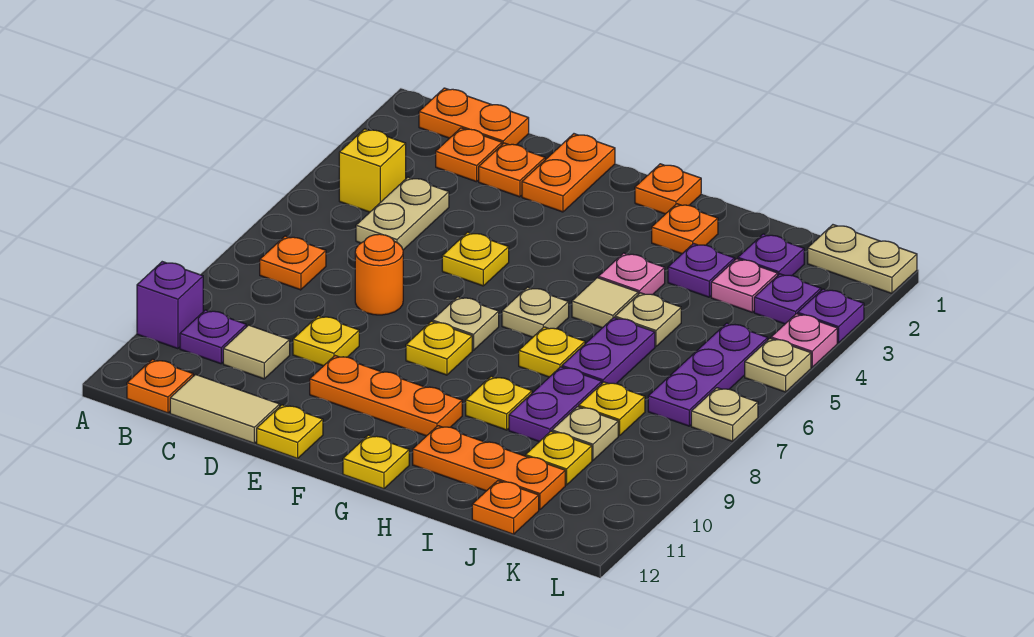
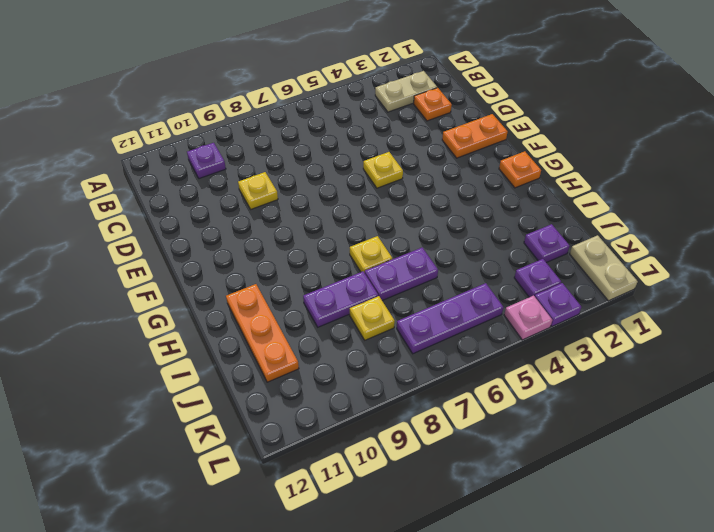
tan 1x2 plate [375,71,437,112] -> tan 1x2 plate moved to [356,177,449,250]
none -> purple 1x1 brick [137,262,203,349]
none -> orange 1x2 plate [419,88,529,145]
none -> yellow 1x1 brick [339,129,406,212]
none -> orange 1x1 plate [260,236,326,290]

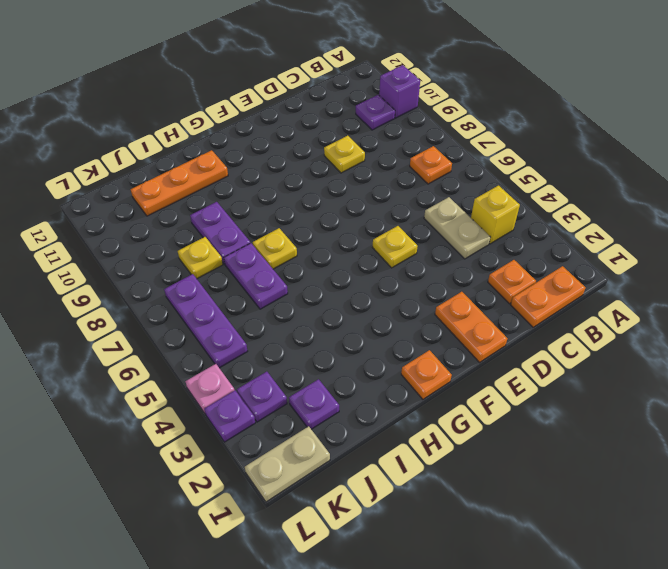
none -> orange 1x1 plate [127,359,193,413]
none -> tan 1x1 tile [223,325,290,379]
none -> tan 1x2 tile [170,374,280,443]
none -> orange 1x1 plate [479,143,545,197]

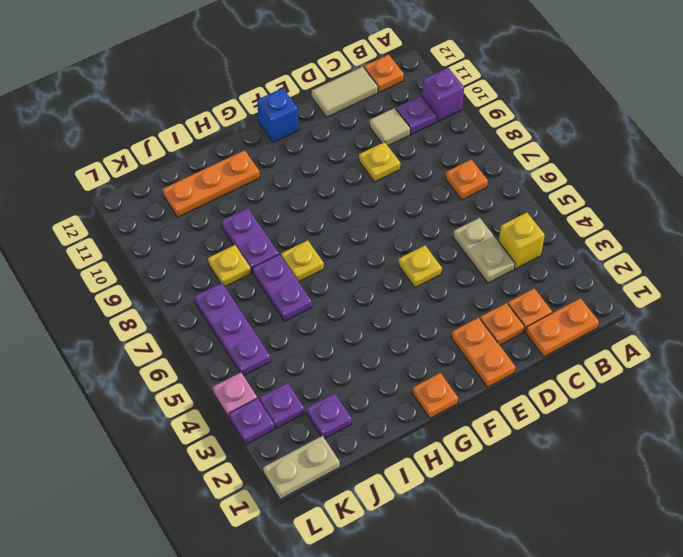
blue 1x1 brick [257,88,299,143] -> none
none -> orange 1x1 round brick [355,234,403,315]
none -> orange 1x3 plate [310,356,462,436]
none -> yellow 1x1 plate [257,405,323,459]
none -> tan 1x1 plate [432,297,499,350]

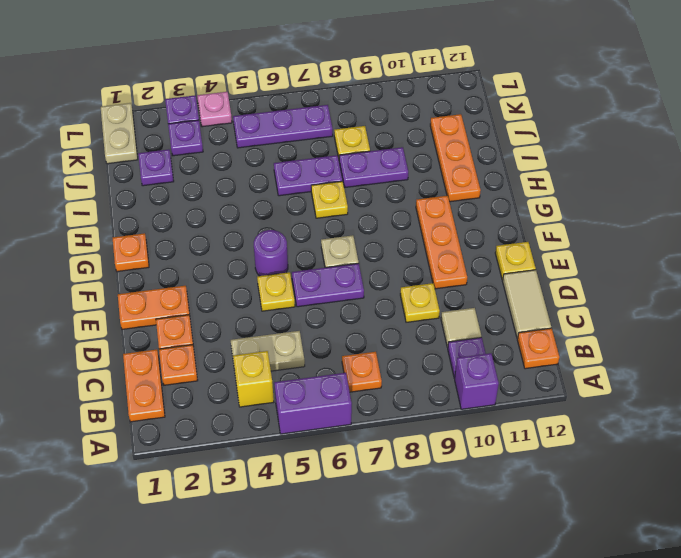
purple 1x2 brick [274,373,352,434] -> none
purple 1x2 plate [292,263,364,307] -> none
purple 1x1 round brick [254,230,288,276] -> none
none -> orange 1x1 round brick [355,234,403,315]
none -> yellow 1x1 plate [406,321,472,375]
none -> tan 1x1 plate [502,287,569,337]
none -> yellow 1x1 plate [343,435,409,489]

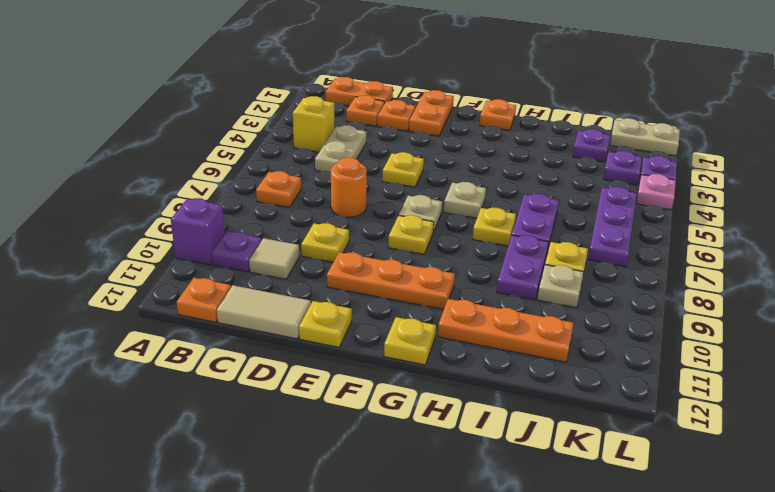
none -> orange 1x1 plate [652,204,718,254]
none -> pink 1x1 plate [598,253,665,295]
none -> tan 1x1 tile [572,278,638,328]
none -> yellow 1x1 plate [466,376,532,430]

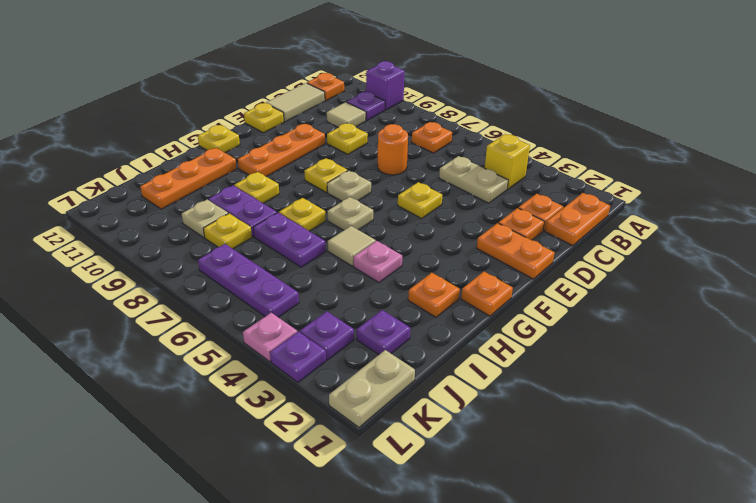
none -> purple 1x1 plate [668,244,735,297]
none -> tan 1x1 plate [615,293,681,347]
none -> pink 1x1 plate [711,259,778,312]
none -> yellow 1x1 plate [526,431,592,485]

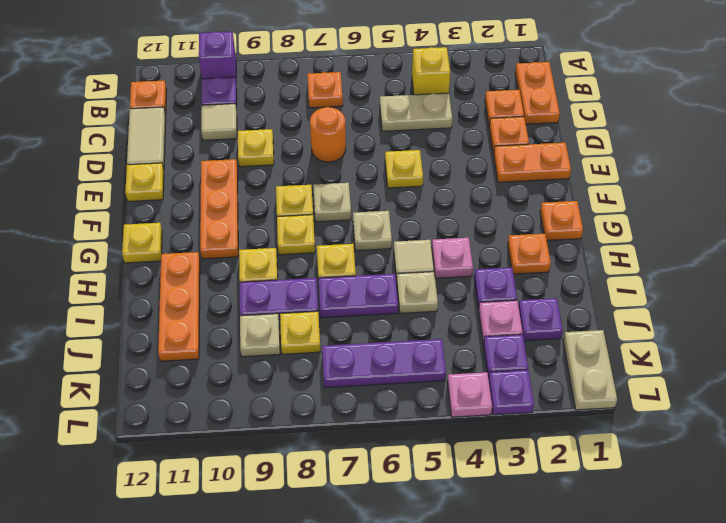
yellow 1x1 plate [277,215,315,255] -> yellow 1x1 plate moved to [526,431,592,485]
none -> orange 1x1 plate [472,481,539,534]
none -> tan 1x1 plate [745,338,811,392]
none -> tan 1x1 plate [691,388,758,441]

